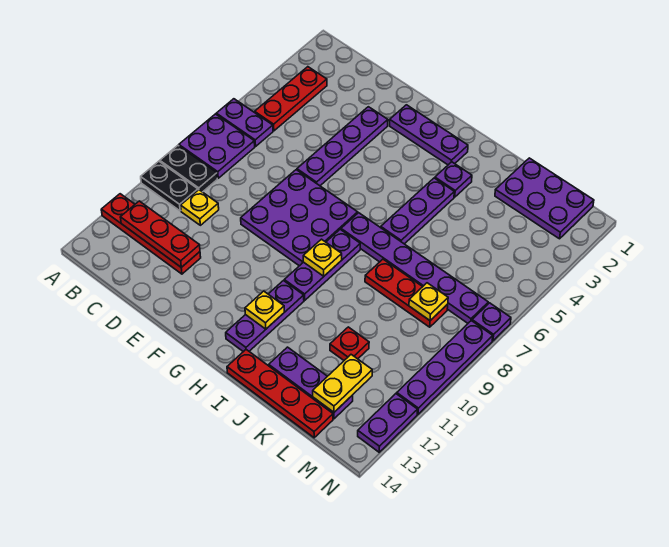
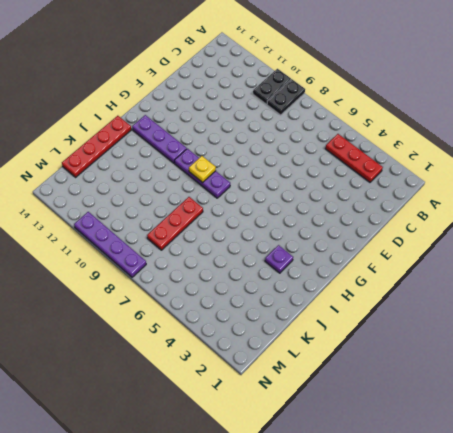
none -> purple 1x2 plate [216,99,273,147]
none -> purple 2x2 plate [179,114,255,178]
none -> red 1x4 plate [101,194,201,274]

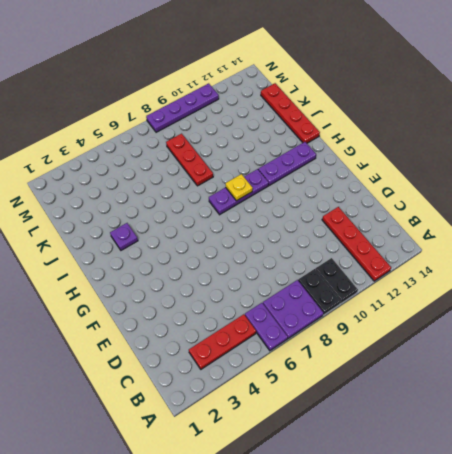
none -> yellow 1x1 plate [181,190,219,225]
none -> purple 1x4 plate [297,107,388,186]
none -> purple 3x3 plate [241,170,358,266]

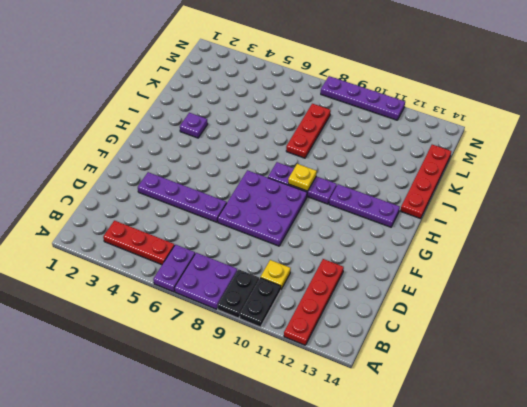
none -> purple 1x3 plate [390,105,468,165]
none -> purple 1x6 plate [341,213,488,323]
none -> purple 1x3 plate [381,178,454,244]

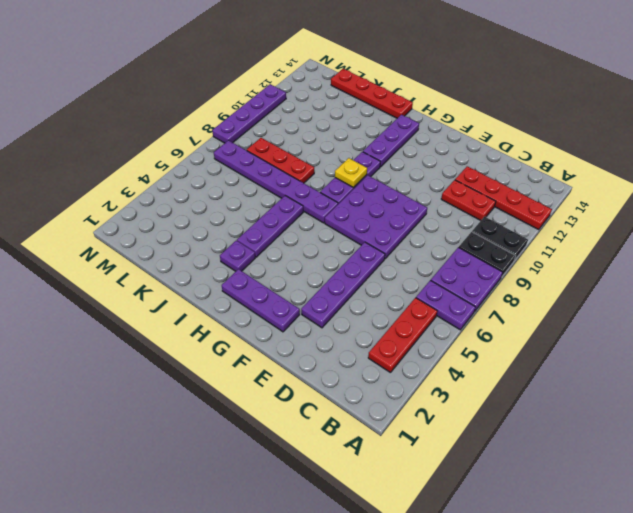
red 1x2 plate [441,180,496,220] -> none
none -> yellow 1x1 plate [181,190,219,225]
none -> purple 1x3 plate [269,347,353,419]
none -> purple 2x3 plate [495,158,594,239]

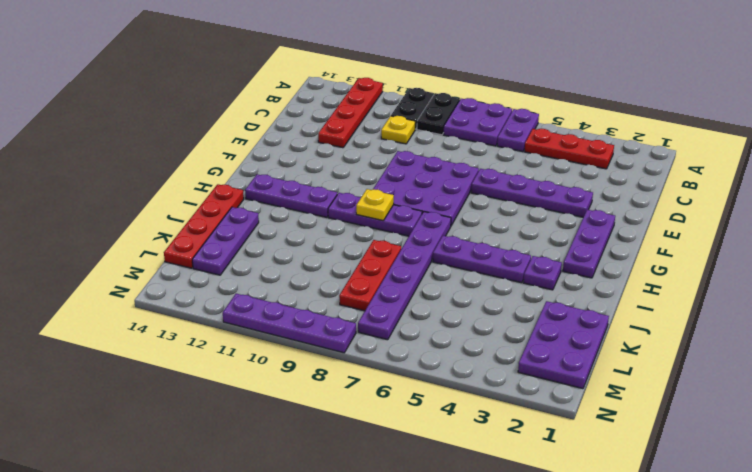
none -> red 1x1 plate [330,327,369,360]
none -> purple 1x1 plate [472,303,511,341]
none -> purple 1x2 plate [358,394,418,452]

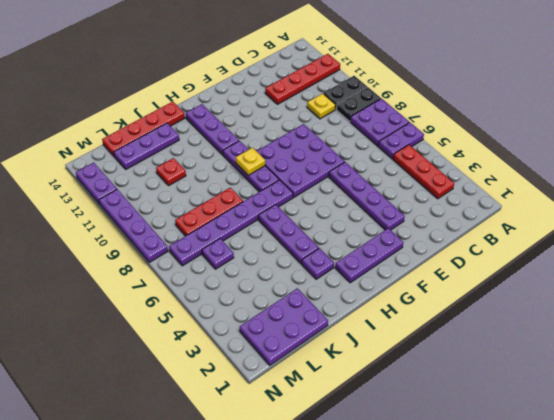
purple 1x1 plate [202,239,234,269] -> purple 1x1 plate moved to [472,303,511,341]
none -> red 1x3 plate [120,201,200,267]
none -> yellow 1x1 plate [245,291,284,329]
none -> yellow 1x1 plate [409,283,448,320]

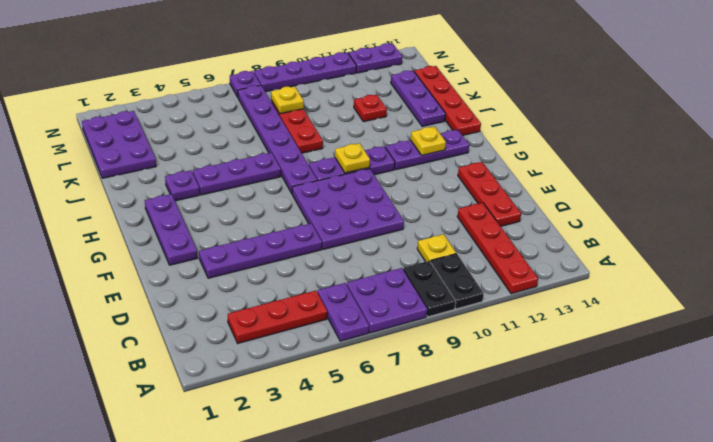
red 1x3 plate [458,162,521,226] -> red 1x3 plate moved to [120,201,200,267]
none -> yellow 1x2 plate [313,355,372,412]

